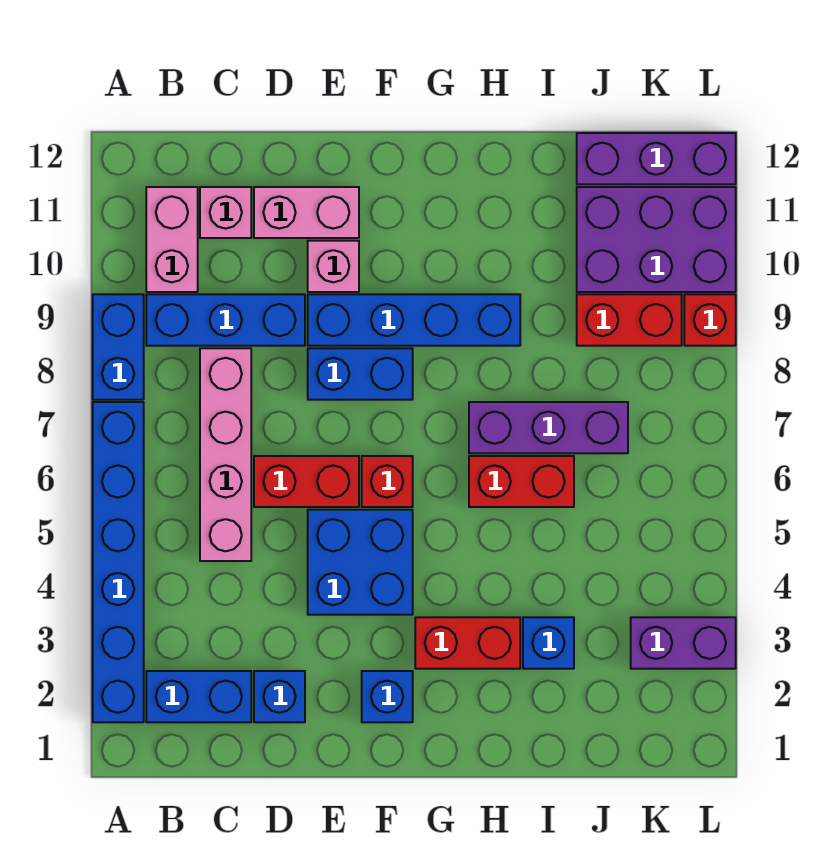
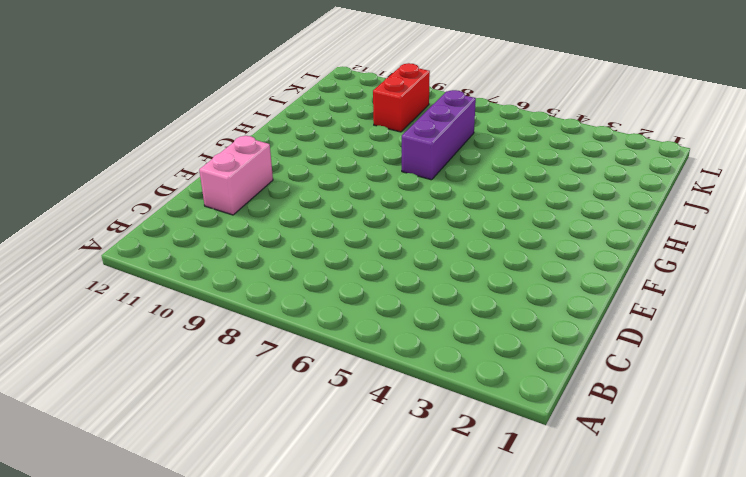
none -> blue 1x6 brick [93,402,144,722]
none -> blue 1x2 brick [93,294,144,400]
none -> blue 1x2 brick [146,671,251,722]

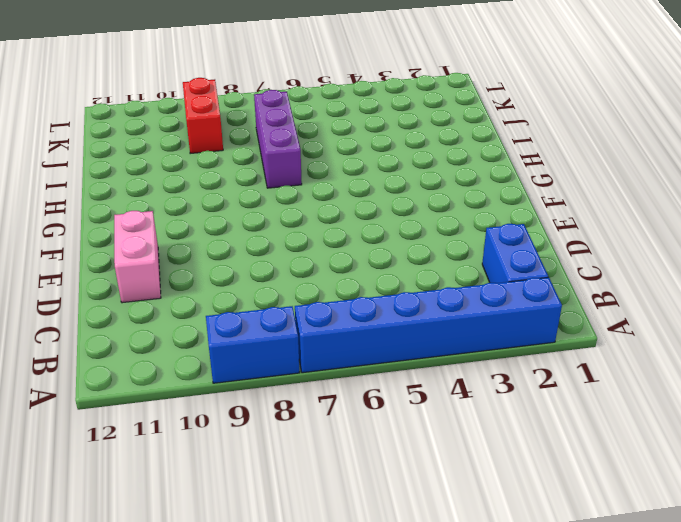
none -> blue 1x3 brick [146,294,305,346]
none -> pink 1x2 brick [146,187,198,292]
none -> pink 1x4 brick [200,348,251,561]

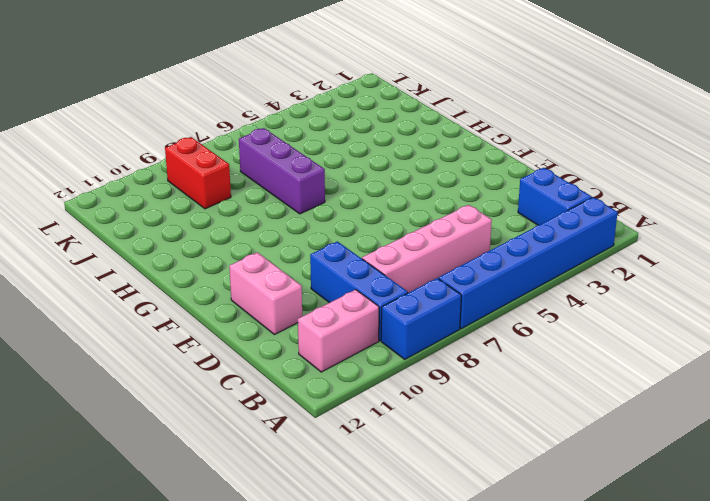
none -> pink 1x1 brick [200,187,251,238]
none -> blue 1x1 brick [254,671,305,722]
none -> red 1x2 brick [254,456,359,507]

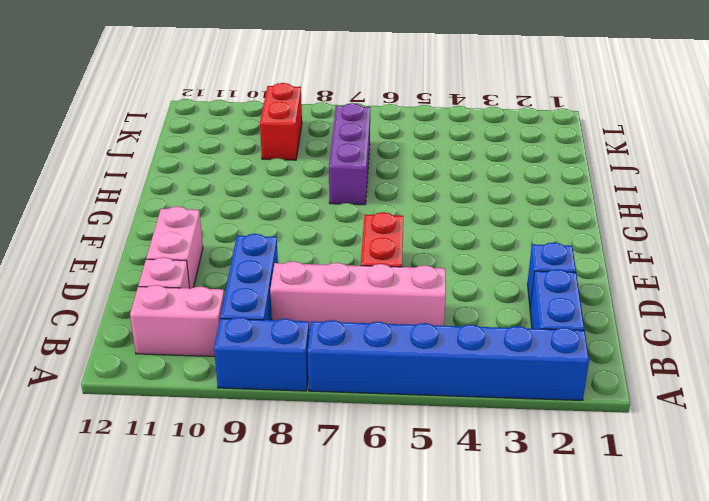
none -> blue 2x2 brick [308,510,413,615]
none -> blue 1x2 brick [308,348,413,400]
none -> blue 1x4 brick [308,294,520,346]

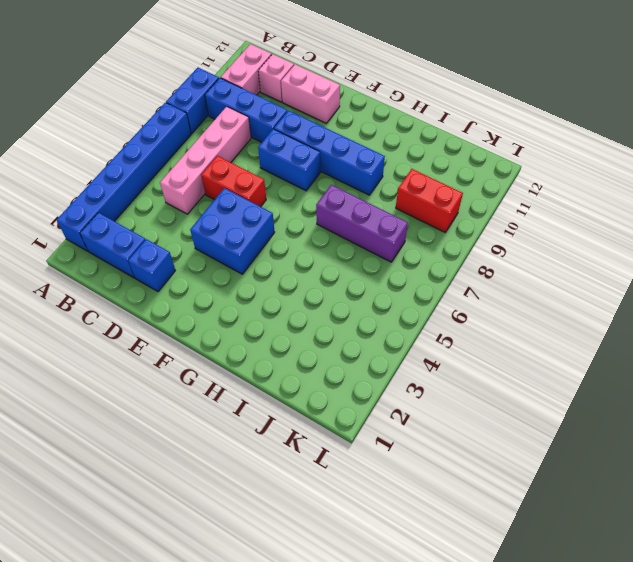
none -> pink 1x1 brick [308,241,359,292]
none -> blue 1x1 brick [362,671,413,722]
none -> red 1x1 brick [362,456,413,507]

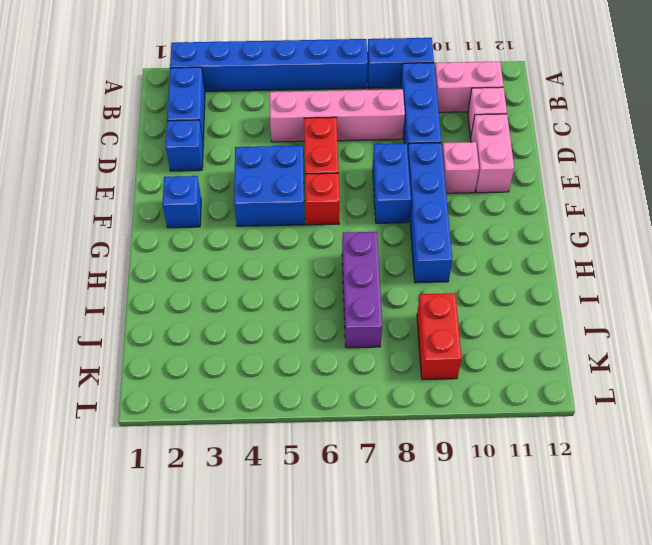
none -> red 1x2 brick [415,617,520,669]
none -> red 1x2 brick [469,456,574,507]
none -> blue 1x1 brick [523,617,574,669]

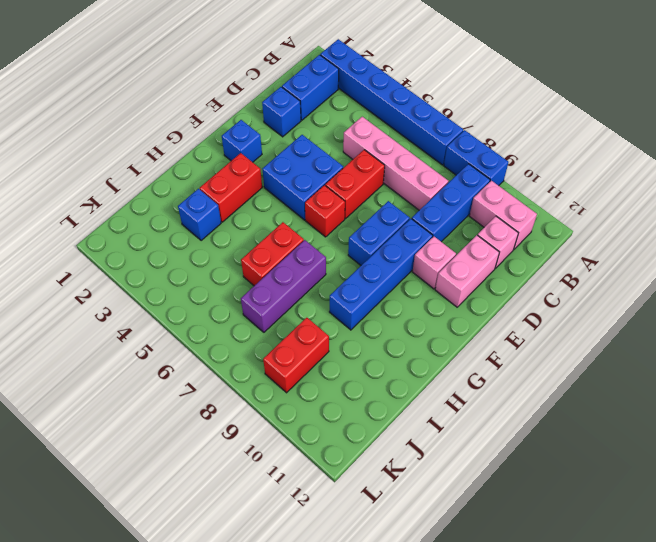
none -> purple 2x3 brick [577,187,736,292]
none -> purple 1x3 brick [577,133,736,184]
none -> purple 1x2 brick [631,617,736,669]

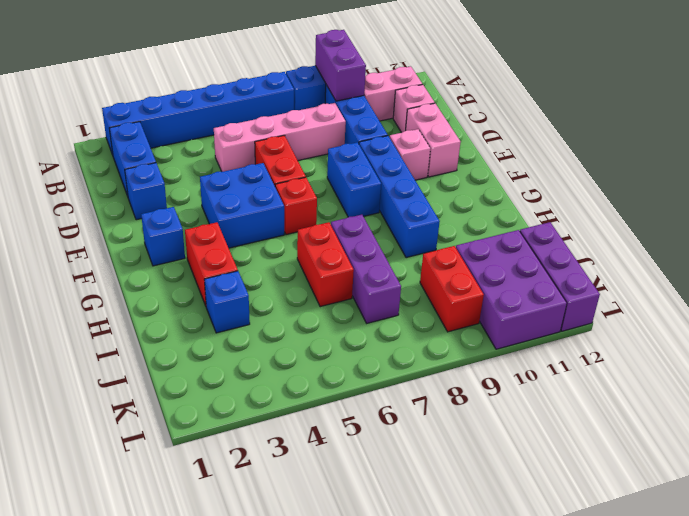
purple 1x2 brick [315,30,366,101] -> purple 1x2 brick moved to [631,617,736,669]
none -> red 1x1 brick [684,294,736,346]

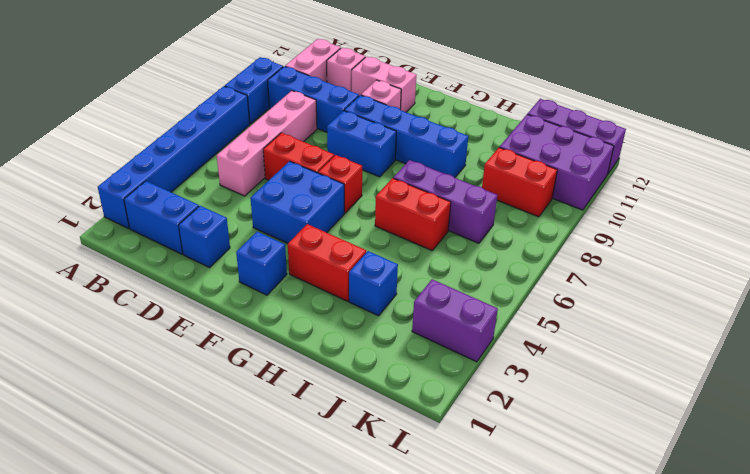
none -> red 1x1 brick [684,294,736,346]

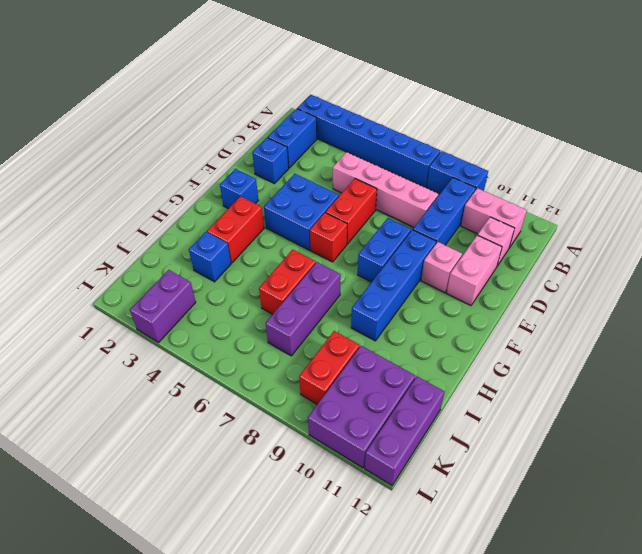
none -> red 1x1 brick [684,294,736,346]

